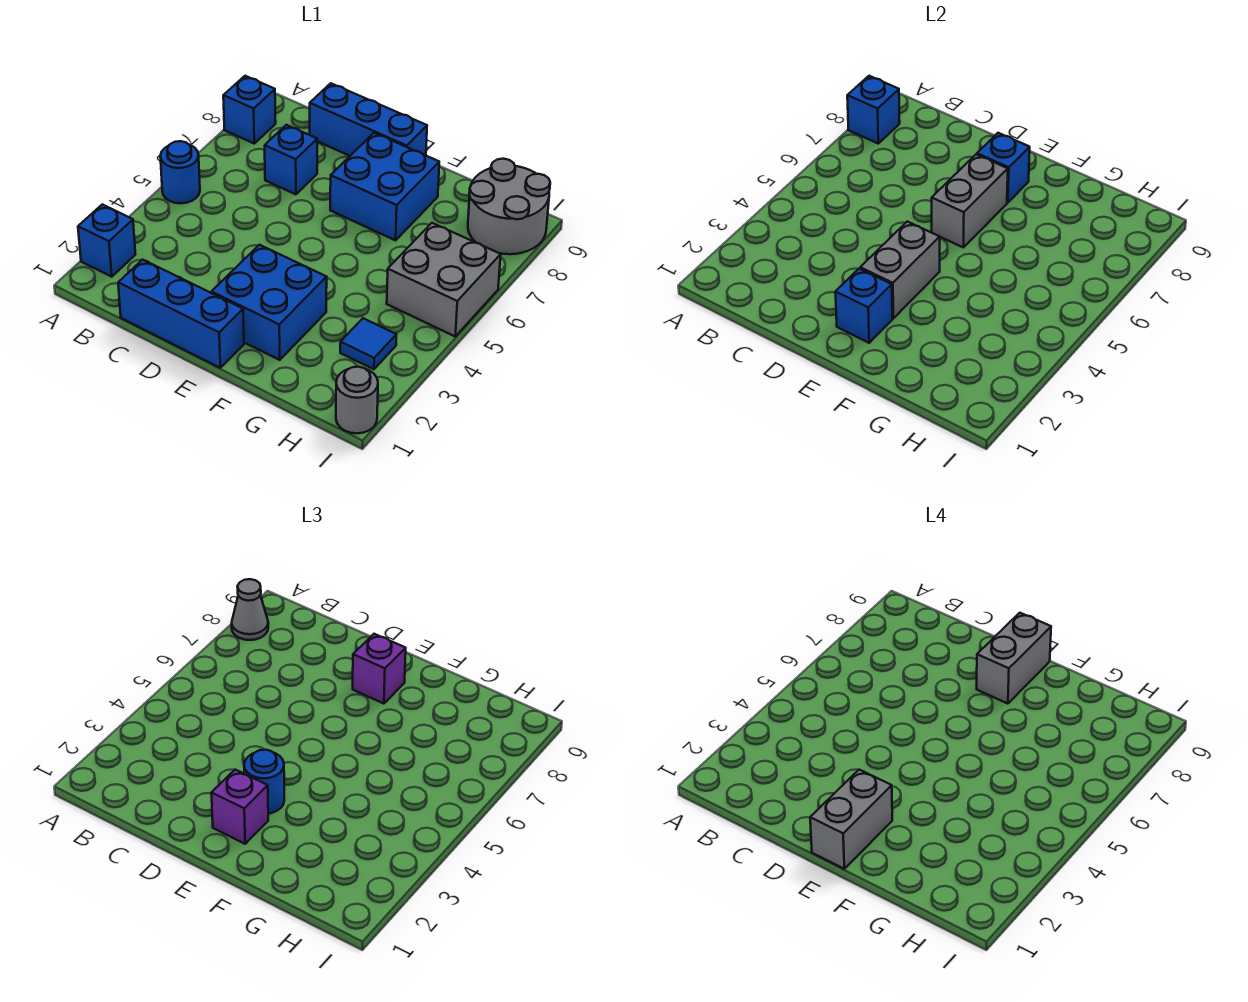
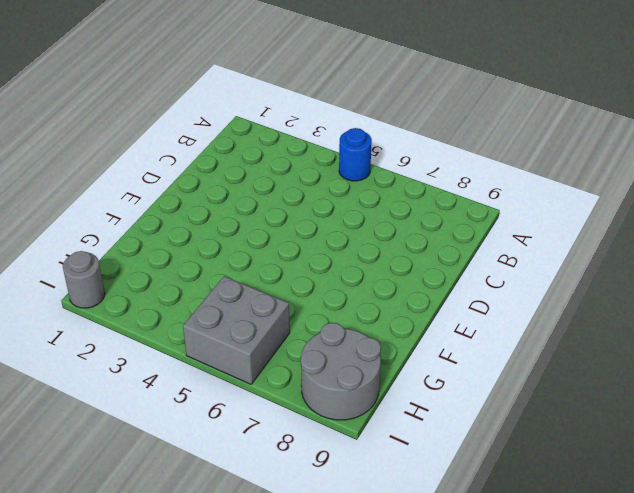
none -> blue 1x1 brick [78,204,135,277]
none -> blue 1x1 brick [223,76,276,143]
none -> blue 1x3 brick [118,260,244,368]

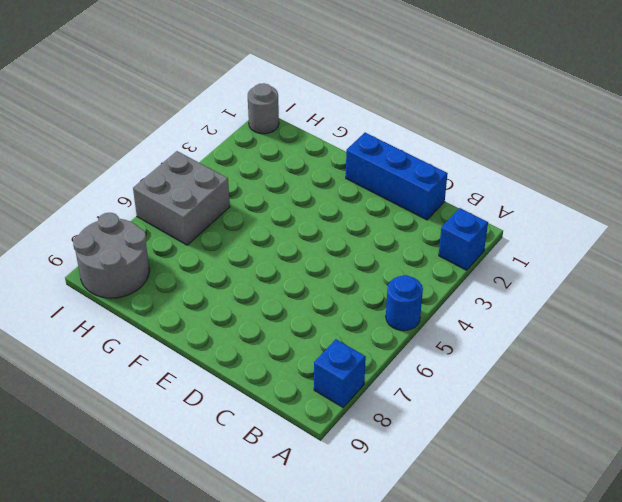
none -> blue 1x1 brick [265,125,317,194]
none -> blue 1x3 brick [309,83,427,156]
none -> blue 2x2 brick [212,245,327,360]

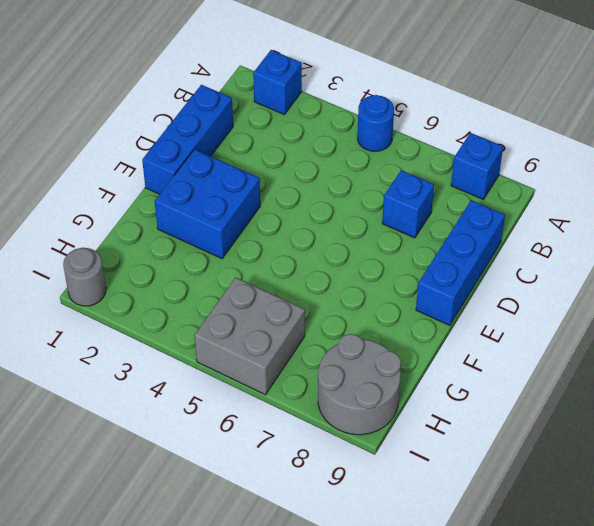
none -> blue 2x2 brick [330,133,439,240]
none -> blue 1x1 tile [340,318,396,369]
none -> blue 1x1 brick [847,76,900,143]

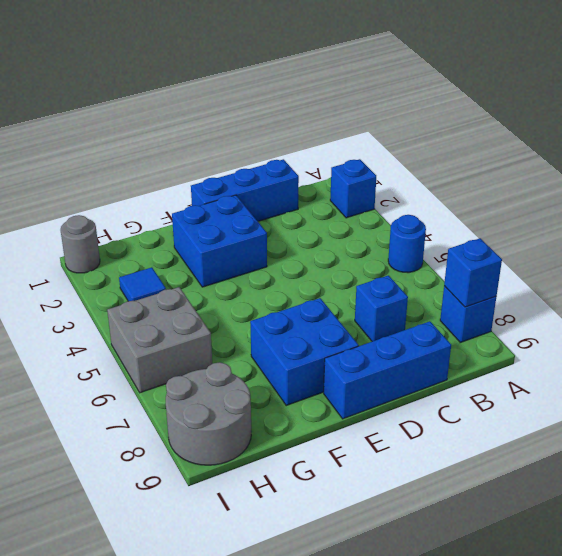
none -> blue 1x1 brick [836,269,892,343]
none -> grey 1x2 brick [860,221,940,318]
none -> grey 1x2 brick [932,154,1008,248]

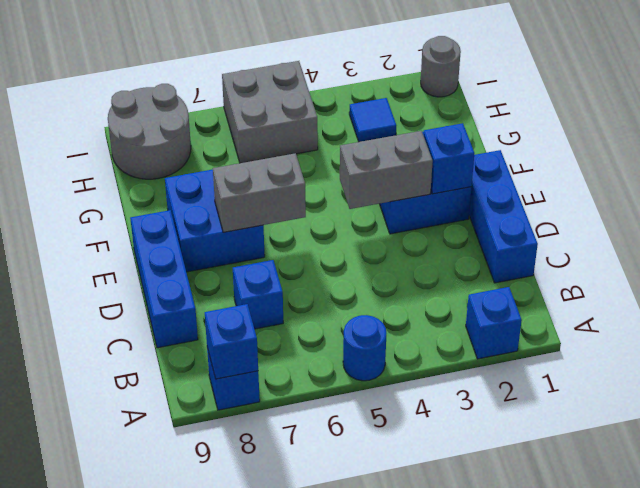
none -> blue 1x1 brick [977,133,1030,203]
none -> grey 1x1 cone [232,579,268,640]
none -> purple 1x1 brick [212,770,268,844]

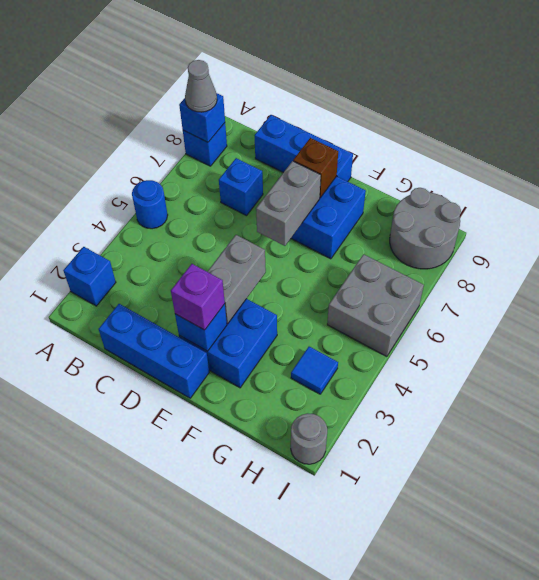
brown 1x1 brick [293,138,338,198] -> blue 1x1 brick [977,133,1030,203]
none -> blue 1x1 round brick [244,750,284,814]
none -> purple 1x1 brick [353,634,406,704]
none -> grey 1x2 brick [810,770,892,869]

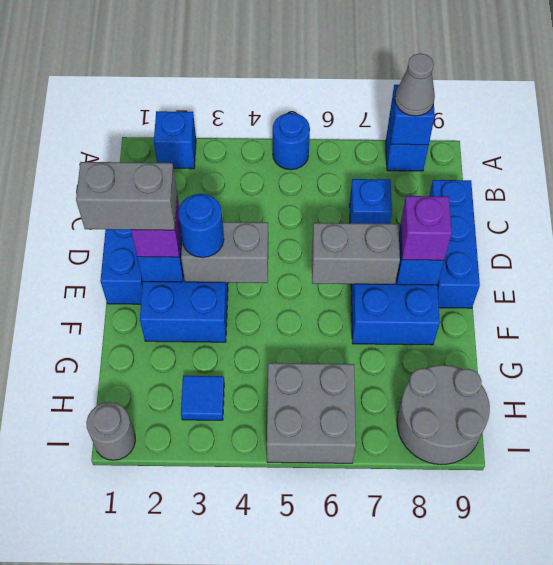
none -> grey 1x2 brick [977,613,1051,704]

